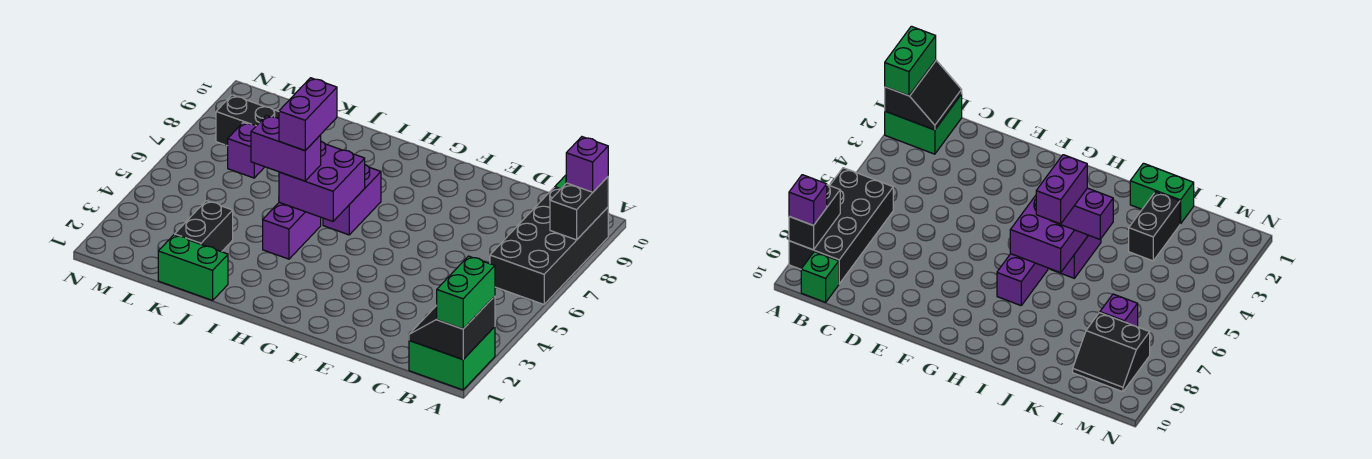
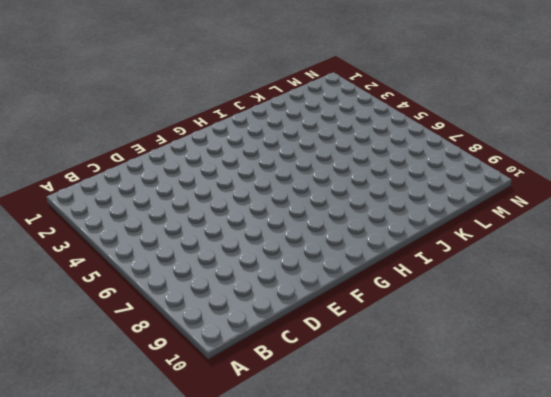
none -> green 2x2 brick [409,327,495,390]
none -> black 2x4 brick [490,188,608,304]
none -> green 1x1 brick [801,252,839,302]

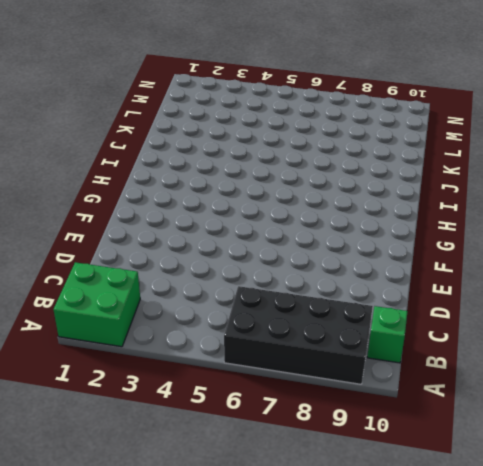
none -> purple 1x2 brick [323,165,381,235]
none -> purple 1x2 brick [263,202,321,259]
none -> green 1x2 brick [158,235,228,300]

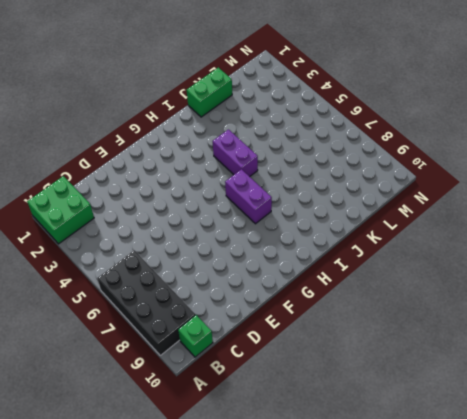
none -> black 1x2 brick [175,201,233,252]
none -> purple 1x1 brick [228,122,264,178]
none -> black 2x2 slope [216,95,279,146]

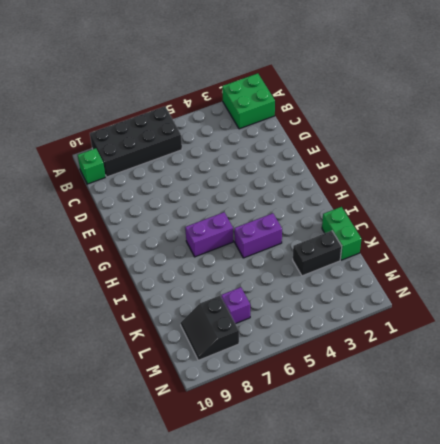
none -> black 2x2 slope [409,296,495,359]
none -> black 1x2 brick [550,177,608,240]
none -> purple 2x2 brick [279,141,365,221]

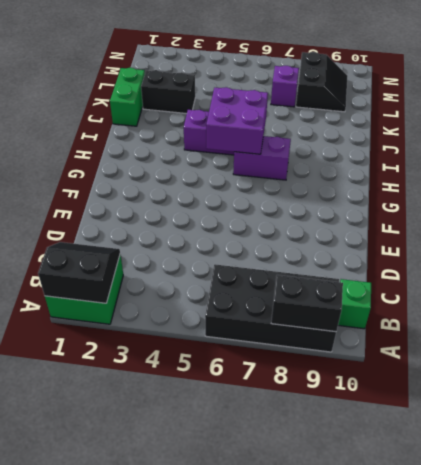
none -> green 1x2 brick [437,256,495,329]
none -> purple 1x1 brick [566,137,608,192]
none -> purple 1x2 brick [251,115,321,181]

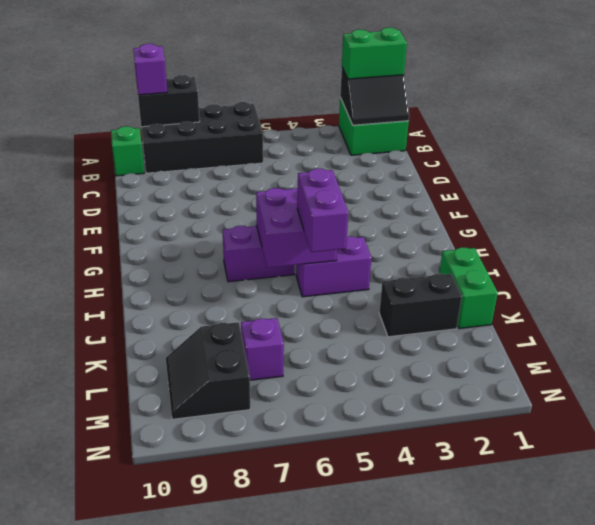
none -> purple 1x2 brick [279,78,337,151]

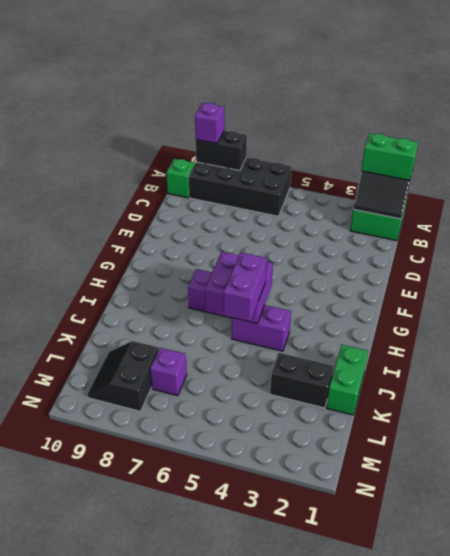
none -> purple 1x2 brick [279,78,337,151]

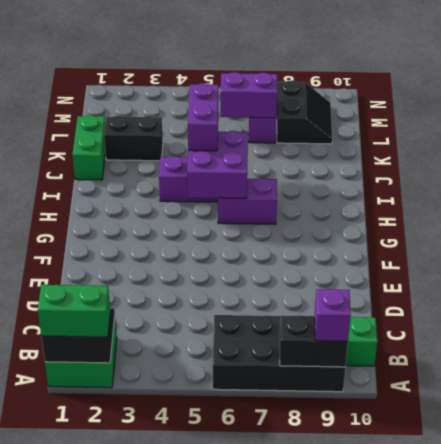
purple 1x2 brick [221,72,277,118] -> purple 1x2 brick moved to [279,78,337,151]

